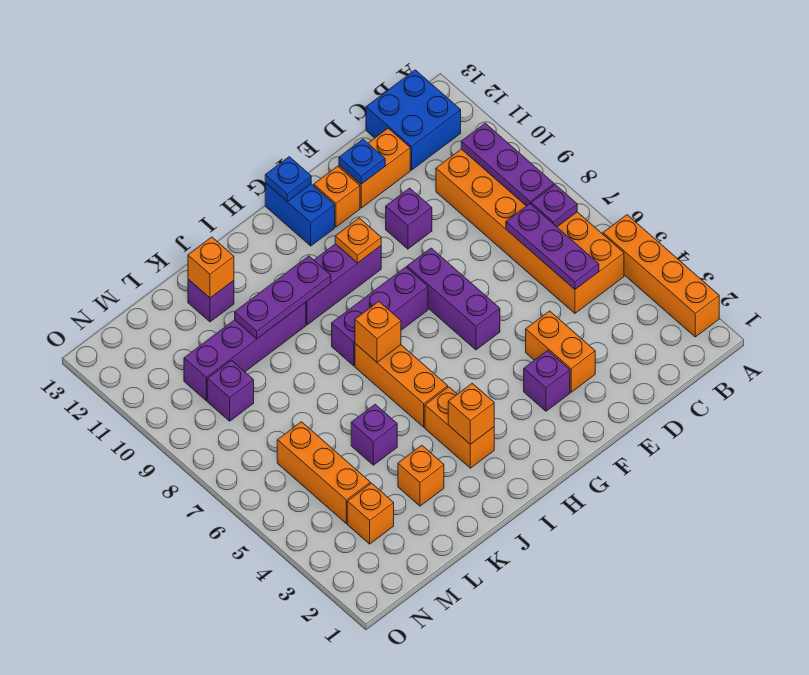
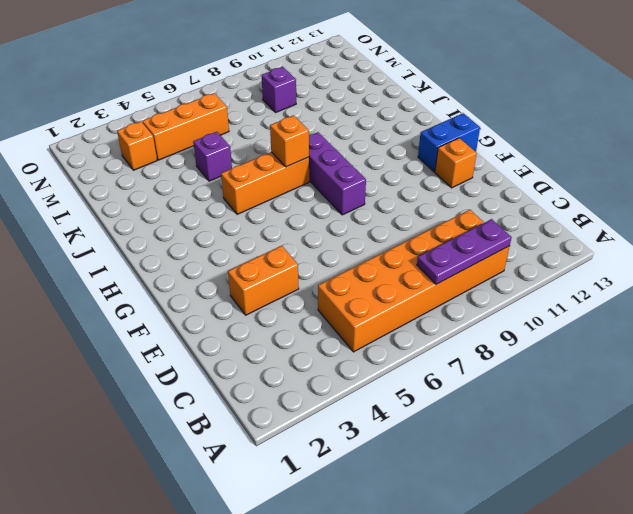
none -> orange 1x4 brick [603,215,719,337]
none -> blue 2x2 brick [366,70,461,170]
none -> orange 1x2 brick [339,128,410,208]
none -> purple 1x1 brick [386,188,432,249]

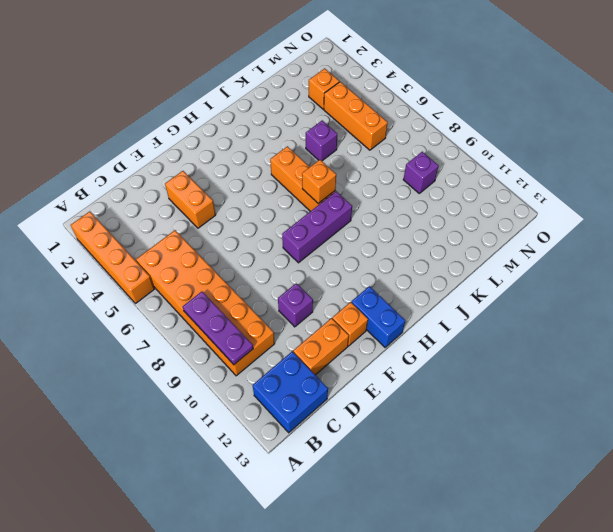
none -> purple 1x1 brick [524,350,570,411]
none -> purple 1x3 brick [407,248,500,350]
none -> purple 1x3 brick [306,244,381,325]
none -> orange 1x2 brick [425,387,494,468]

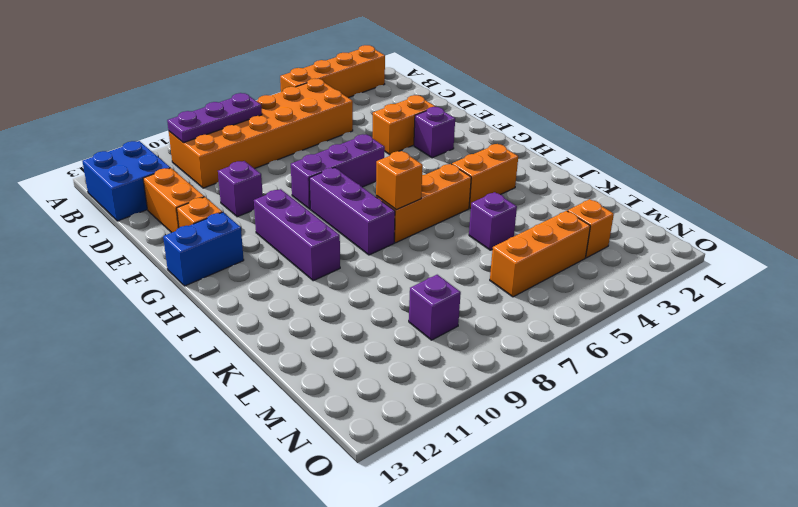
none -> purple 1x4 brick [184,302,306,401]
none -> orange 1x1 brick [398,445,444,506]
none -> purple 1x1 brick [188,279,234,322]
none -> purple 1x1 plate [531,185,577,227]

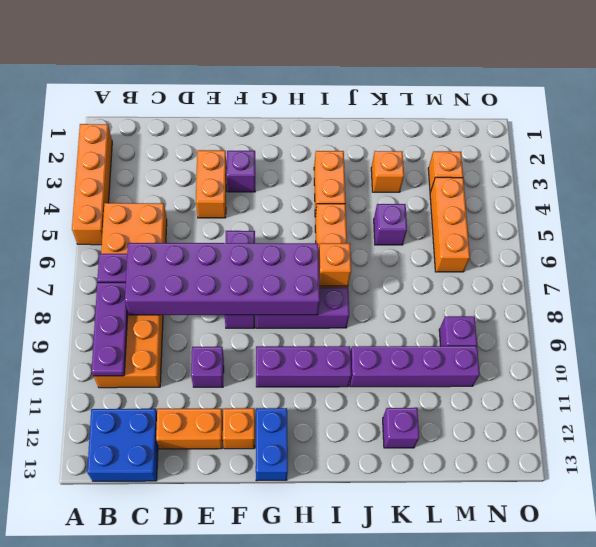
purple 2x6 brick [125,243,320,315] -> purple 1x3 plate [506,204,599,289]
none -> blue 1x1 plate [339,139,385,184]
none -> orange 1x1 plate [335,218,381,263]
none -> blue 1x1 plate [265,157,311,202]
none -> orange 1x1 brick [448,383,494,444]

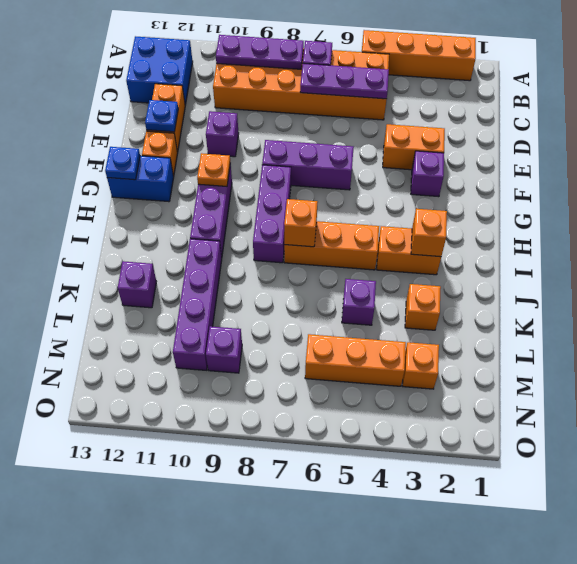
none -> purple 1x3 plate [235,256,331,339]
none -> orange 1x1 brick [188,237,234,298]

